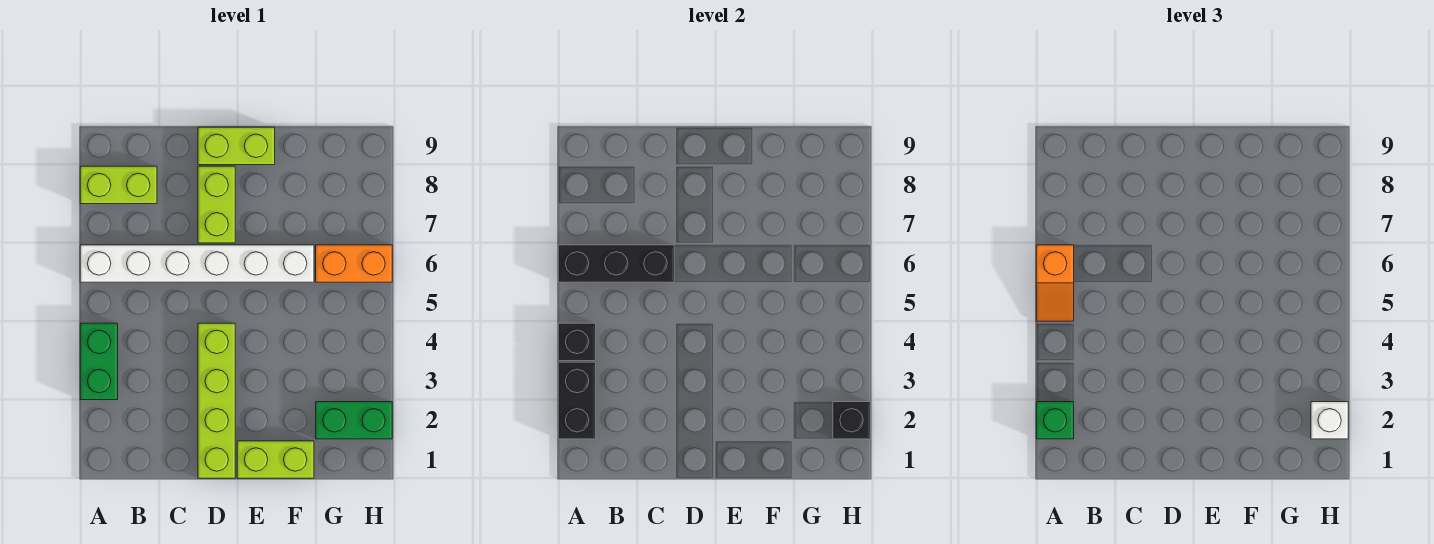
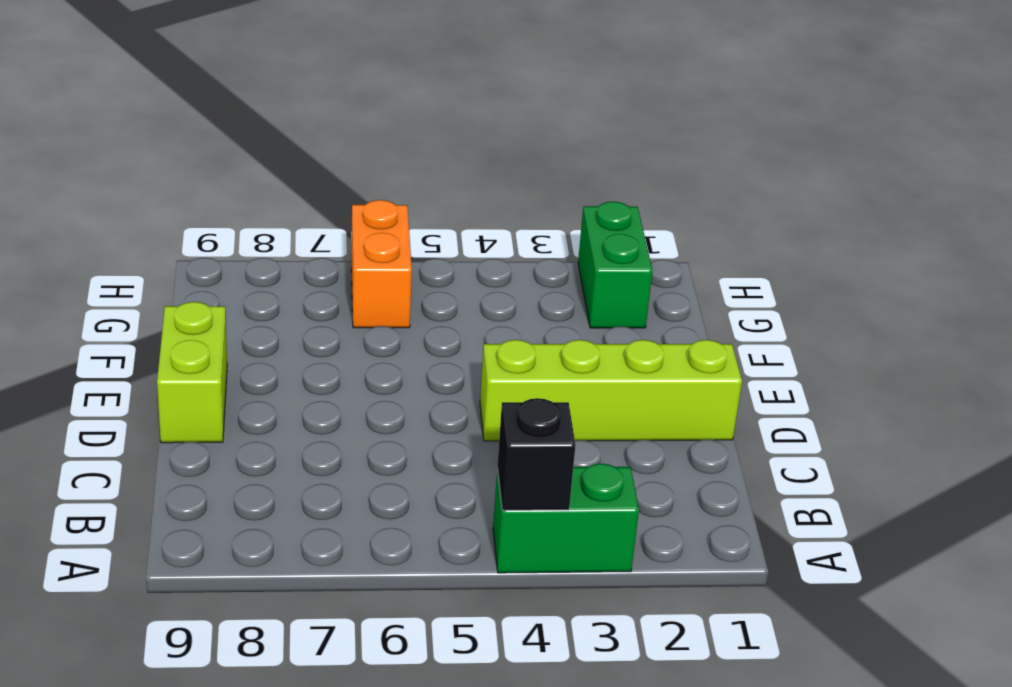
none -> white 1x6 brick [80,245,314,282]
none -> lime 1x2 brick [80,166,157,204]
none -> lime 1x2 brick [198,166,235,243]

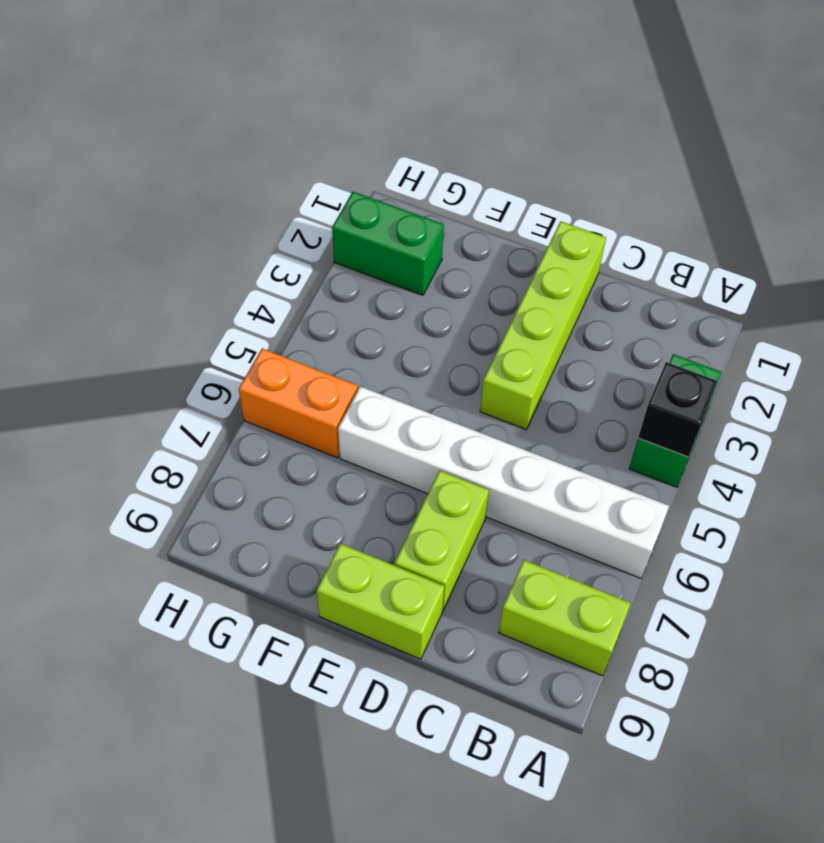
none -> lime 1x2 brick [237,441,314,478]
none -> black 1x2 brick [558,362,596,439]
none -> black 1x3 brick [558,245,674,282]

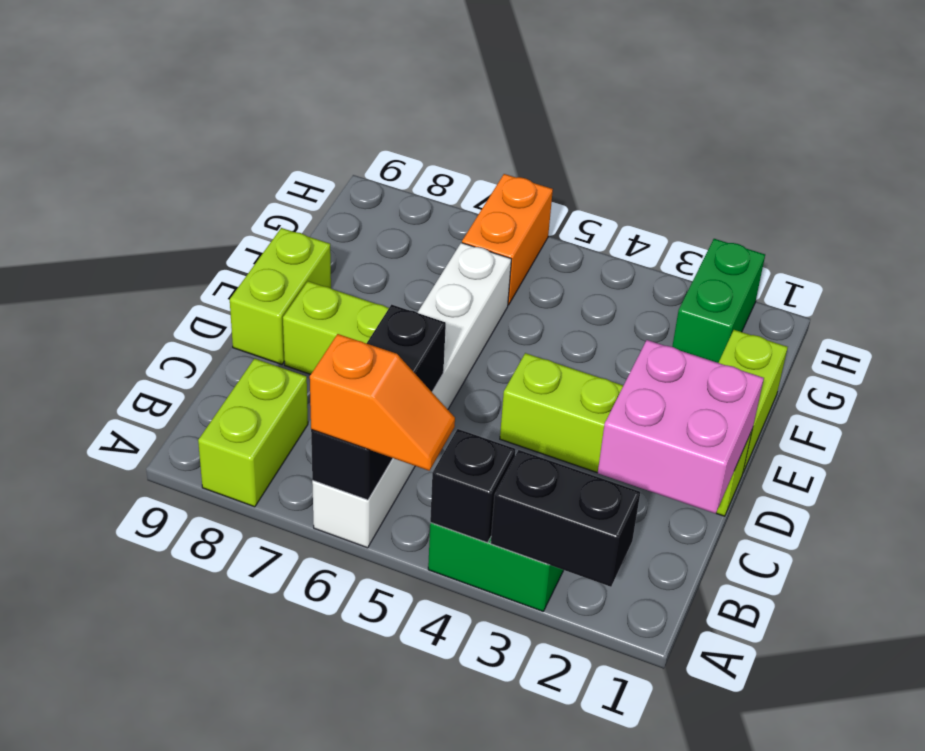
pink 2x2 brick [598,340,764,514] -> none
none -> black 1x1 brick [833,402,870,439]
none -> green 1x1 brick [1036,402,1074,439]
none -> white 1x1 brick [1311,402,1348,439]

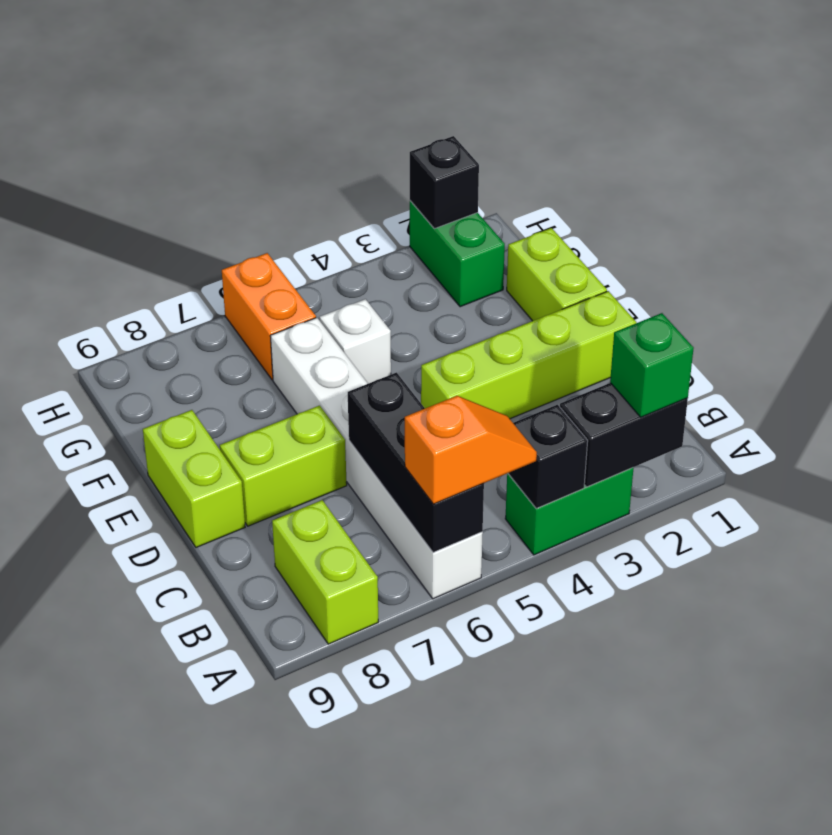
white 1x1 brick [319,299,391,384] -> white 1x1 brick moved to [1311,402,1348,439]

